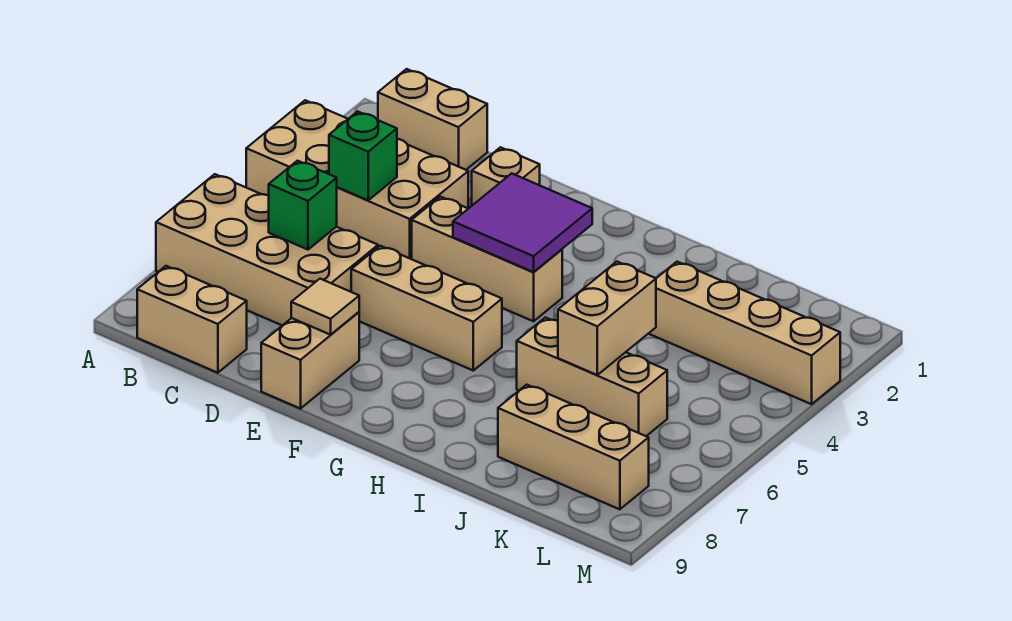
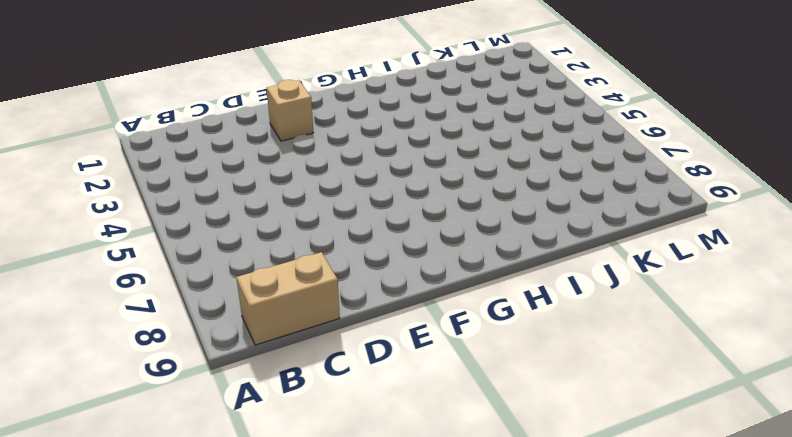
none -> tan 2x4 brick [246,100,468,259]
none -> tan 2x4 brick [156,174,378,325]
none -> tan 1x2 brick [378,69,487,170]

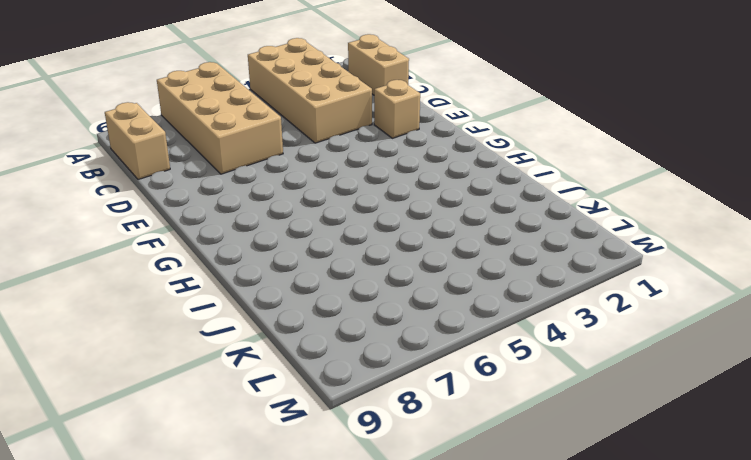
none -> tan 1x3 brick [412,197,562,321]
none -> tan 1x3 brick [351,246,502,370]
none -> tan 1x2 brick [261,312,359,409]

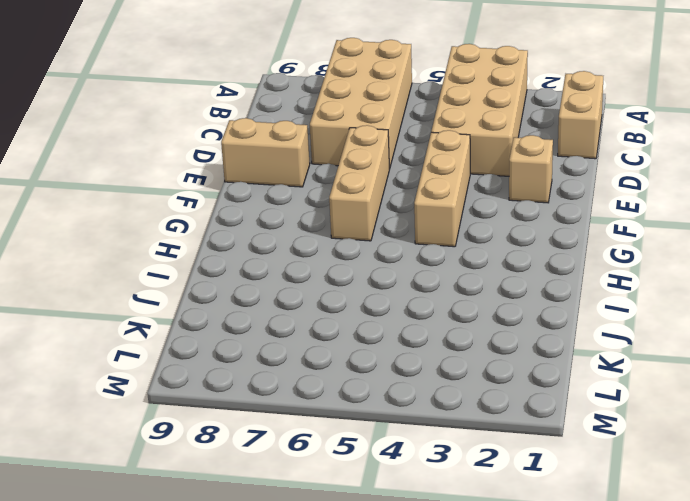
none -> tan 1x2 brick [137,266,247,373]
none -> tan 1x3 brick [517,318,667,436]
none -> tan 1x4 brick [649,262,840,404]

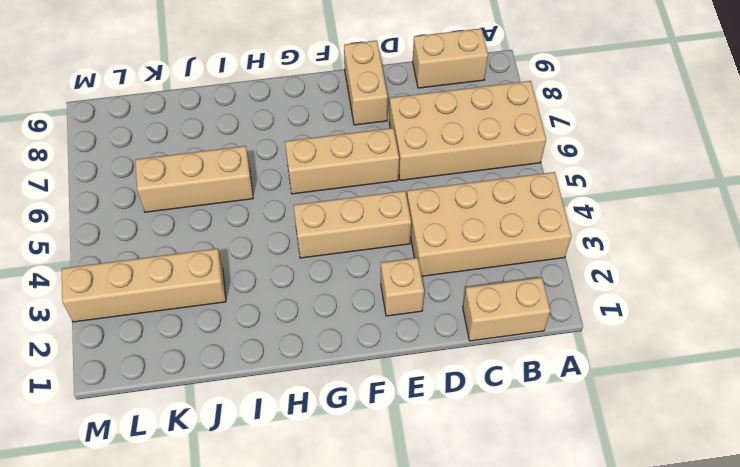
none -> tan 1x3 brick [498,385,649,509]
none -> green 1x1 brick [329,111,397,200]
none -> green 1x1 brick [269,161,337,250]

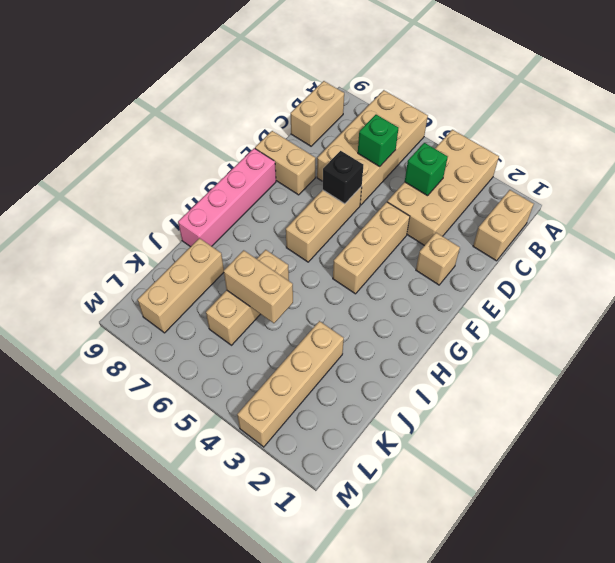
black 1x1 brick [323,151,363,204] -> none
pink 1x4 brick [178,148,276,247] -> none
none -> tan 1x1 tile [291,279,359,335]
none -> purple 2x2 tile [453,173,592,272]

